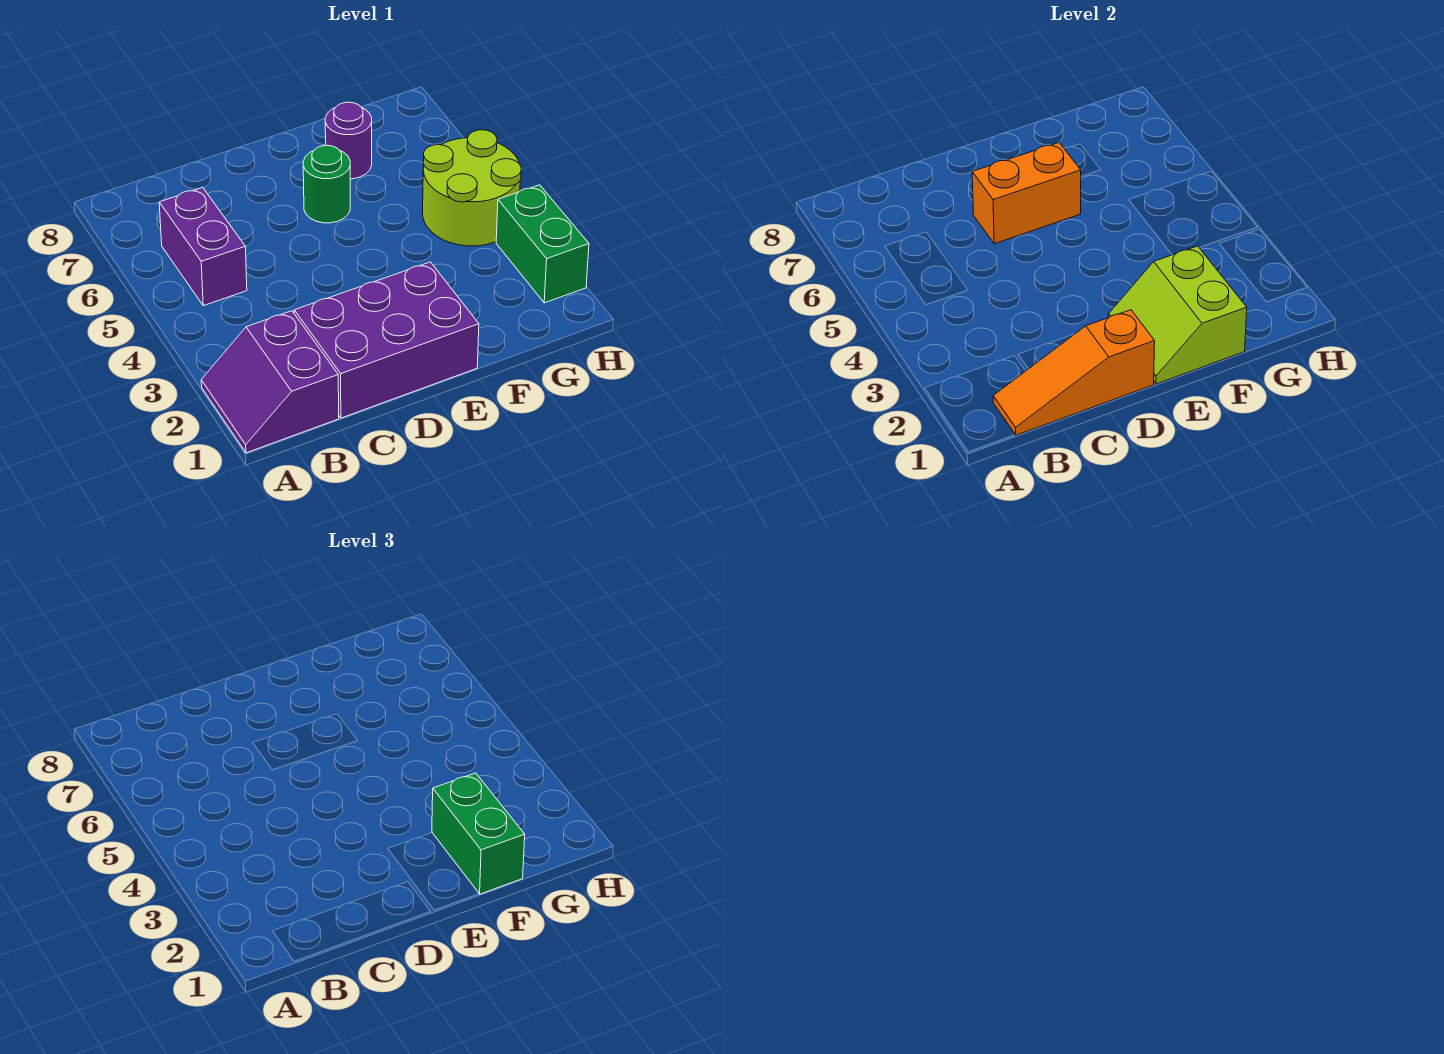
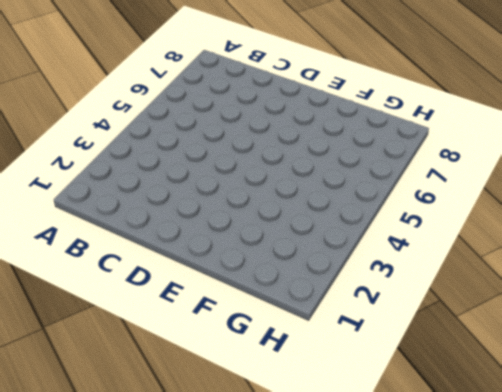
none -> purple 2x2 slope [201,311,339,453]
none -> purple 1x2 brick [159,187,247,306]

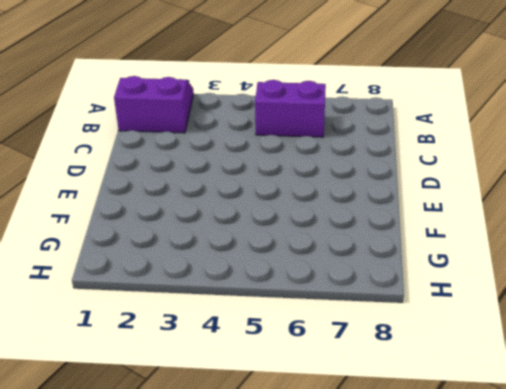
none -> purple 2x3 brick [294,262,479,418]
none -> green 1x1 round brick [303,145,350,223]

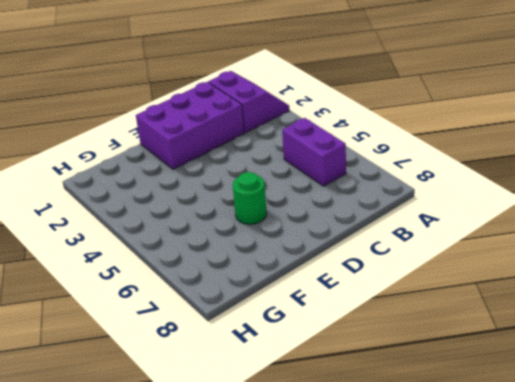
none -> purple 1x1 round brick [325,102,372,179]
none -> lime 2x2 round brick [423,130,521,246]

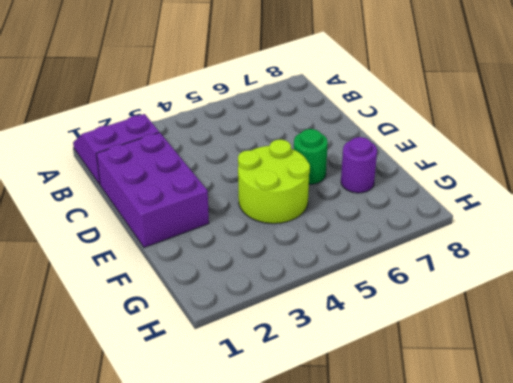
lime 2x2 round brick [238,139,310,224] -> lime 2x2 round brick moved to [423,130,521,246]
none -> purple 1x2 brick [159,187,247,306]
none -> green 1x2 brick [496,185,589,303]

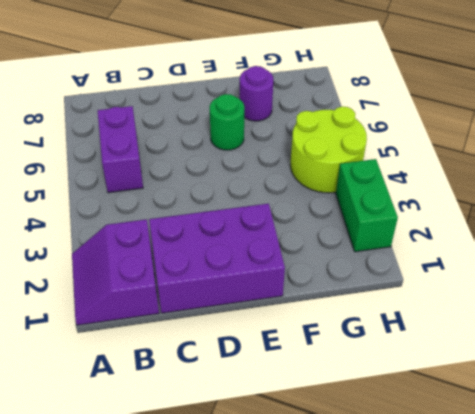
none -> orange 1x3 slope [993,310,1155,435]
none -> orange 1x2 brick [972,143,1081,244]

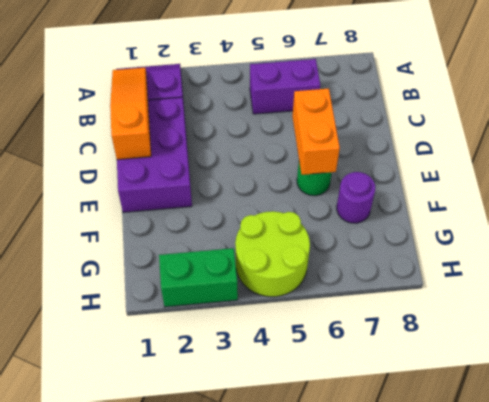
none -> lime 2x2 slope [1109,246,1247,384]
none -> green 1x2 brick [432,773,525,894]

